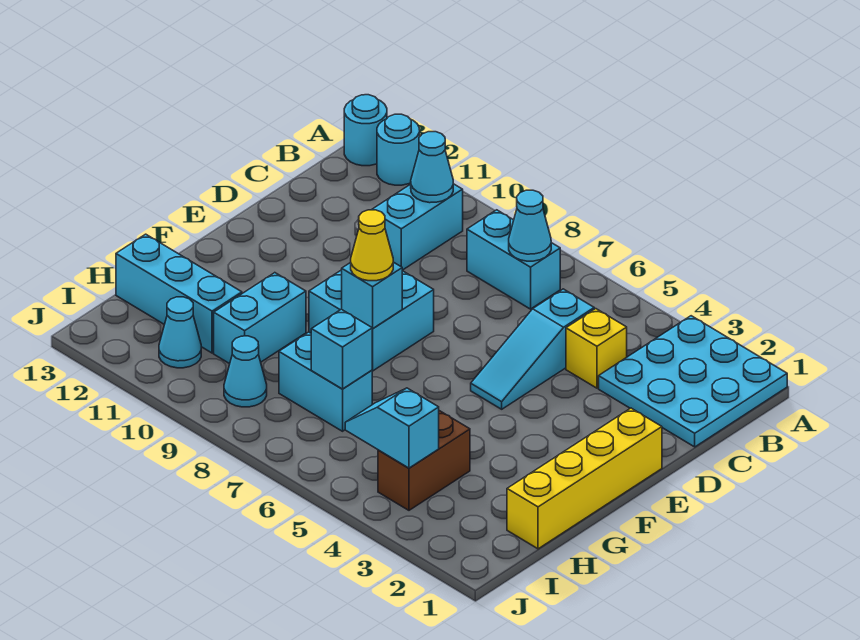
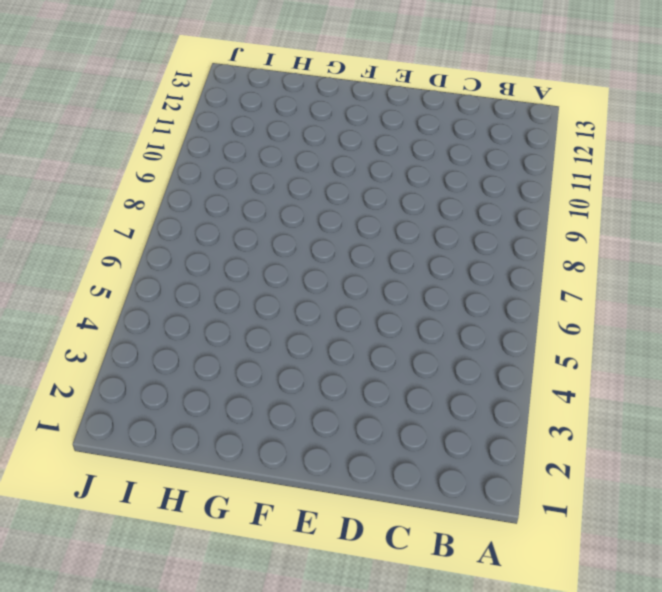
none -> cyan 3x3 plate [599,316,787,447]
none -> cyan 1x1 round brick [377,114,420,185]
none -> cyan 1x1 round brick [344,95,387,166]

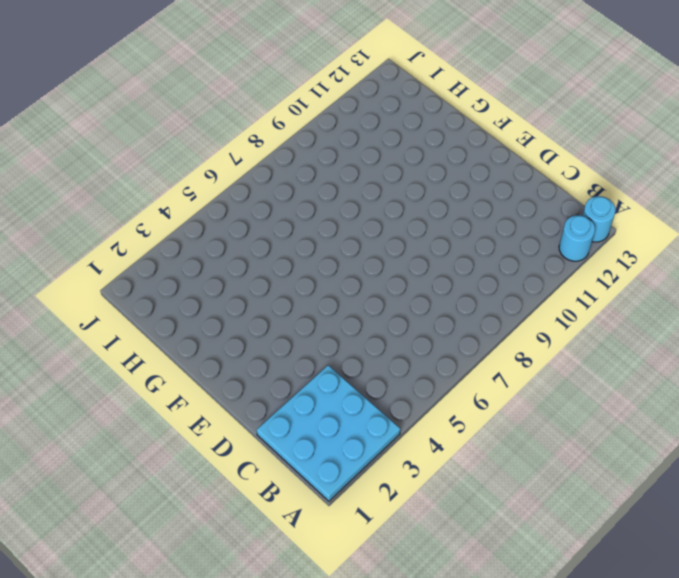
none -> cyan 1x2 brick [467,210,560,309]
none -> cyan 1x2 brick [372,184,463,270]
none -> yellow 1x1 brick [566,309,627,388]

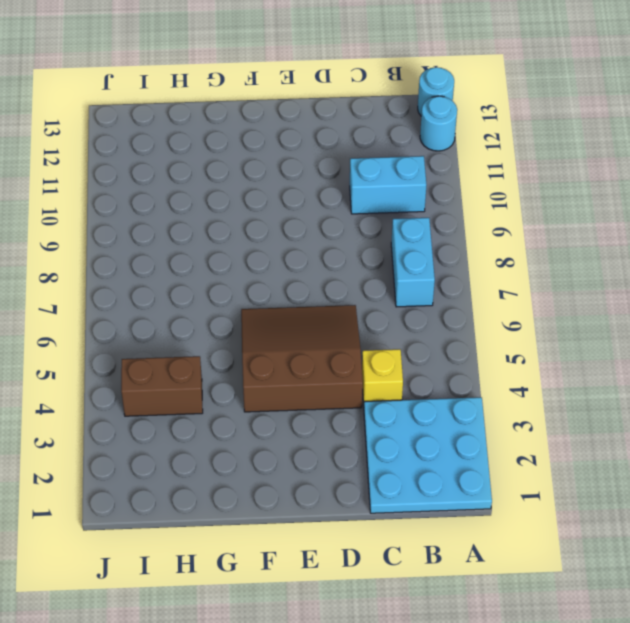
brown 3x3 slope [241,305,363,412] -> cyan 1x3 slope [471,289,594,409]
none -> yellow 1x4 brick [507,408,662,549]
none -> cyan 2x2 brick [309,270,434,371]
none -> cyan 1x2 brick [214,273,306,364]

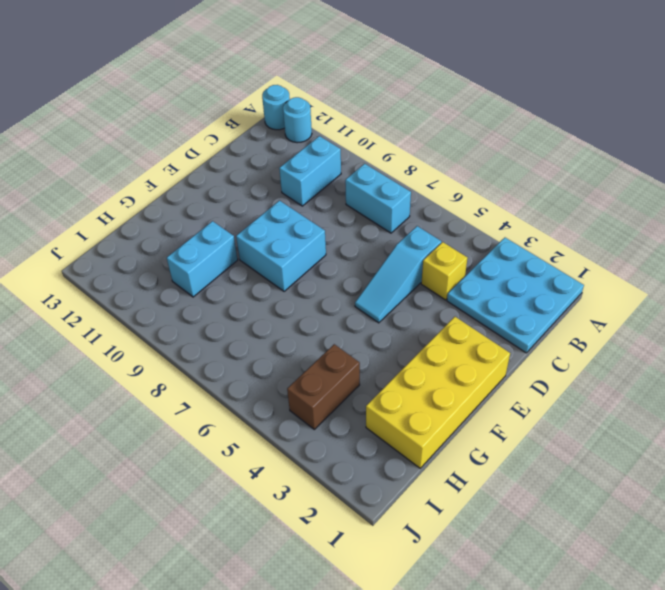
yellow 2x4 brick [366,317,510,468] -> yellow 1x4 brick [507,408,662,549]
none -> cyan 1x2 brick [279,332,372,431]
none -> cyan 1x3 brick [116,234,242,353]
none -> cyan 1x1 cone [224,336,267,407]

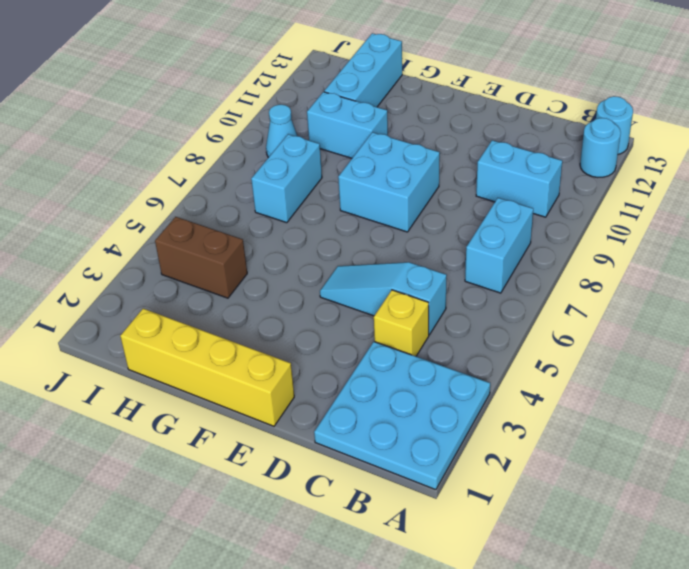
none -> cyan 1x1 cone [159,297,201,368]
none -> cyan 1x1 cone [509,190,551,261]
none -> cyan 1x1 cone [411,132,453,203]

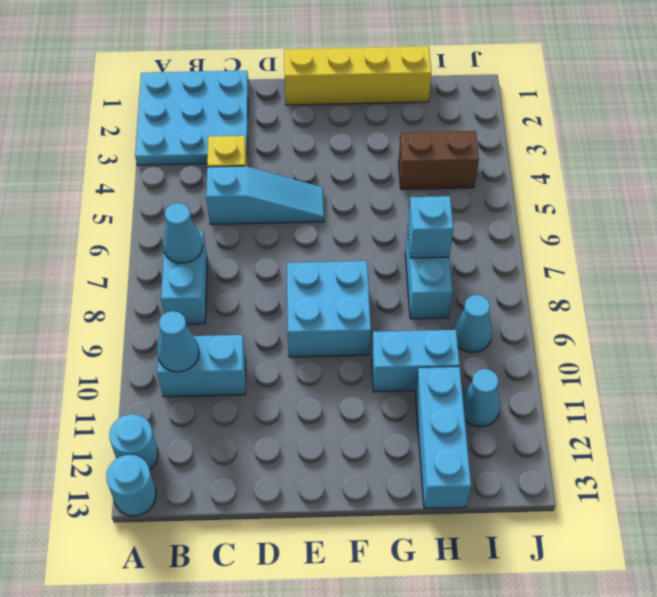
none -> cyan 1x1 brick [342,262,402,328]
none -> cyan 1x2 slope [345,388,439,468]
none -> yellow 1x1 cone [351,210,393,281]

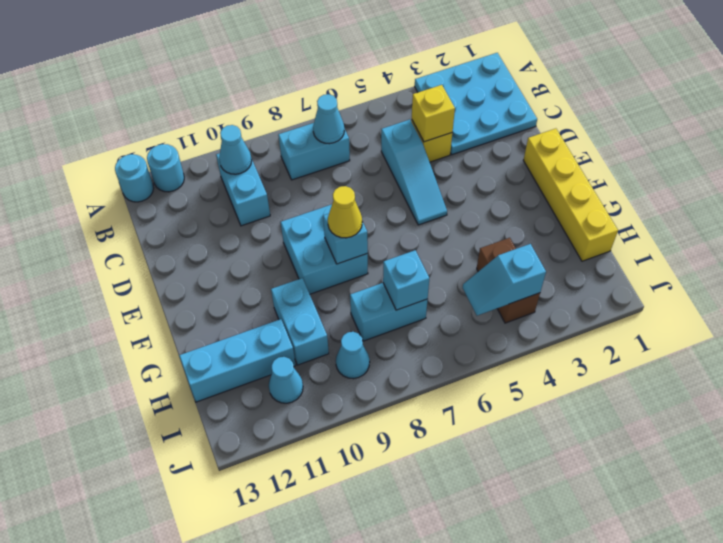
yellow 1x1 brick [412,85,455,142] -> none

